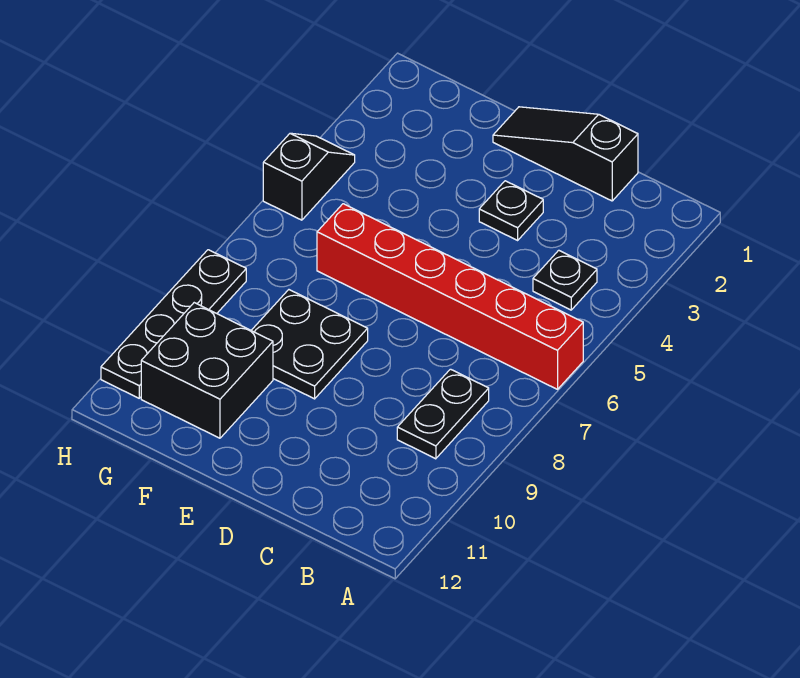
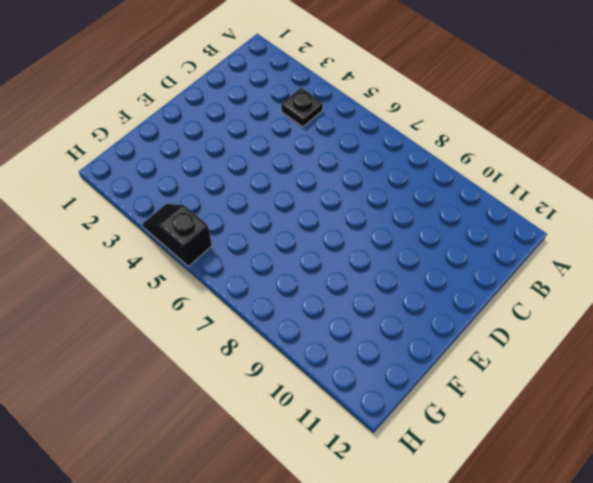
none -> red 1x6 brick [317,204,583,389]
none -> black 1x2 plate [397,369,489,459]

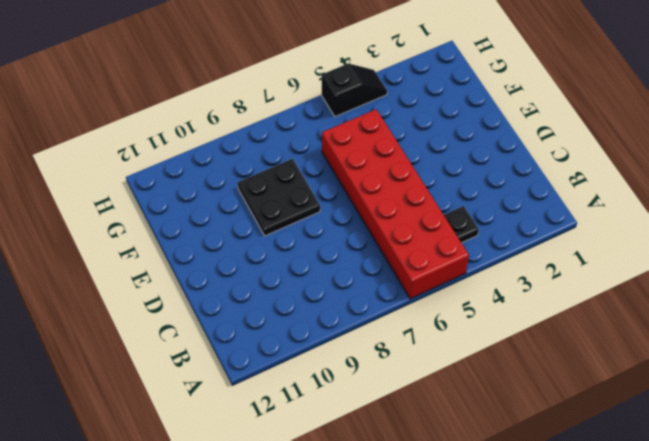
red 2x6 brick [322,109,469,299] -> red 1x6 brick [317,204,583,389]
none -> black 1x2 plate [397,369,489,459]
none -> black 1x3 slope [493,107,638,201]

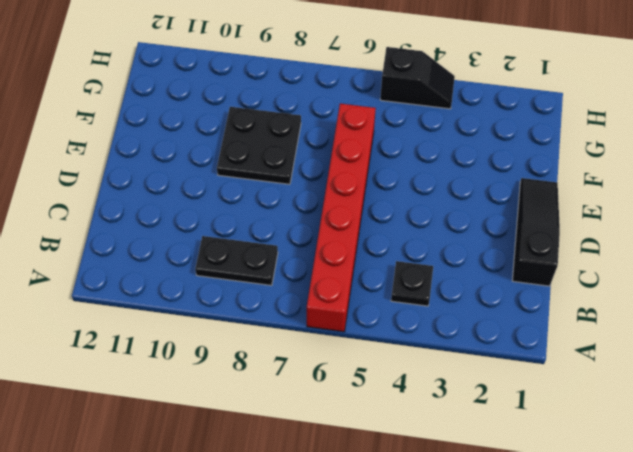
none -> black 1x1 plate [479,181,543,240]
none -> black 2x2 brick [141,303,273,438]

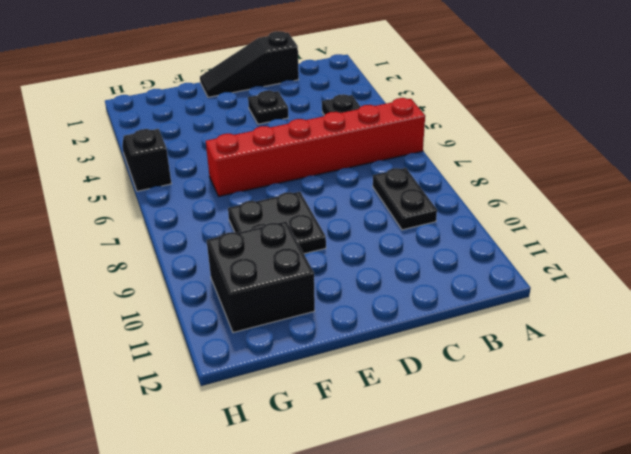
none -> black 1x4 plate [101,250,246,398]

